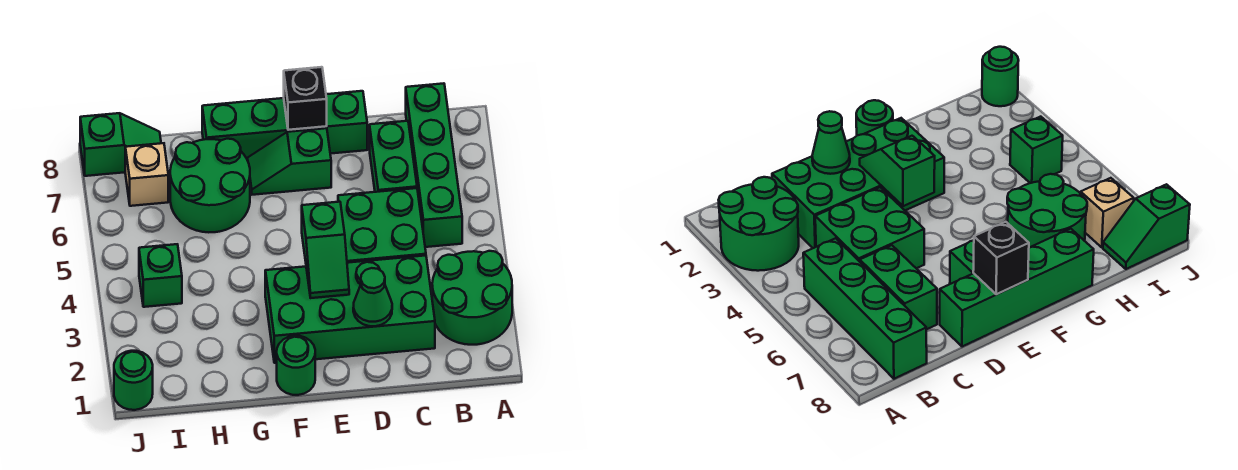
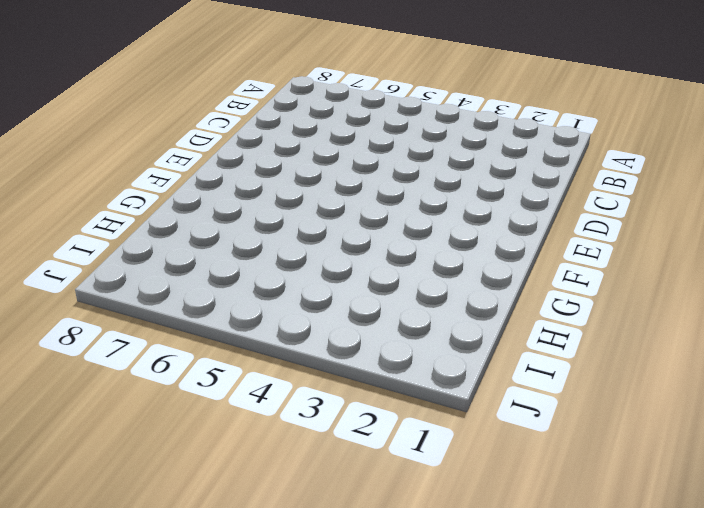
none -> green 2x2 round brick [432,251,512,345]
none -> green 1x4 brick [406,83,462,247]
none -> green 2x4 brick [265,256,435,363]

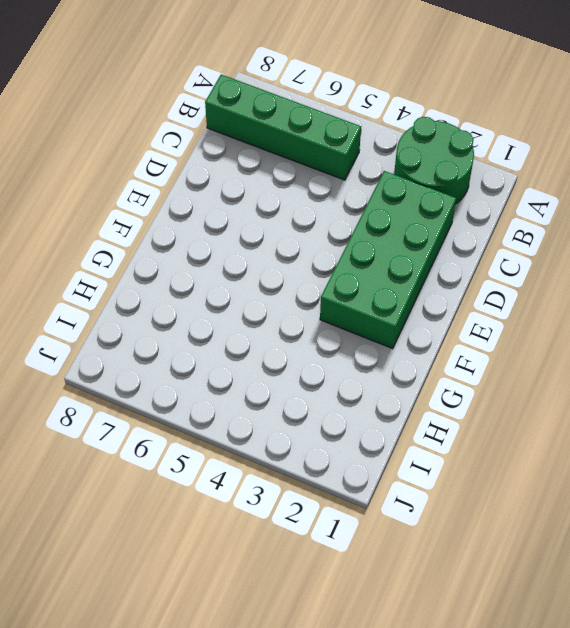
none -> green 2x2 brick [338,188,426,263]
none -> green 1x2 brick [370,121,417,192]
none -> green 1x4 brick [202,91,367,158]

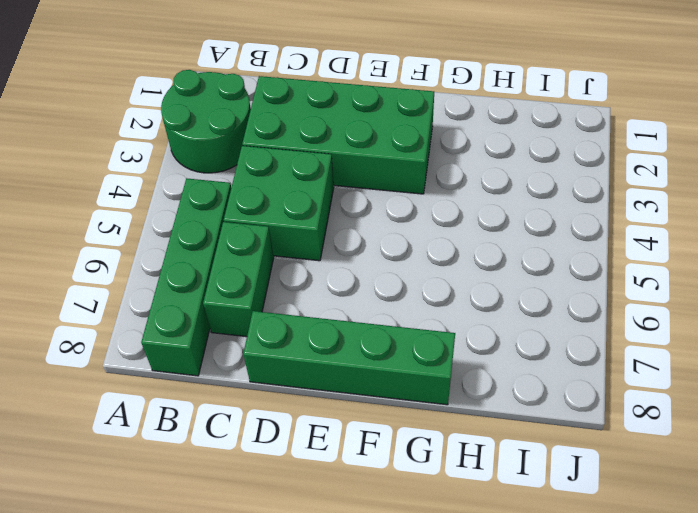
none -> green 1x2 slope [247,128,331,195]
none -> green 1x1 round brick [277,336,315,395]
none -> green 2x2 round brick [170,139,250,232]

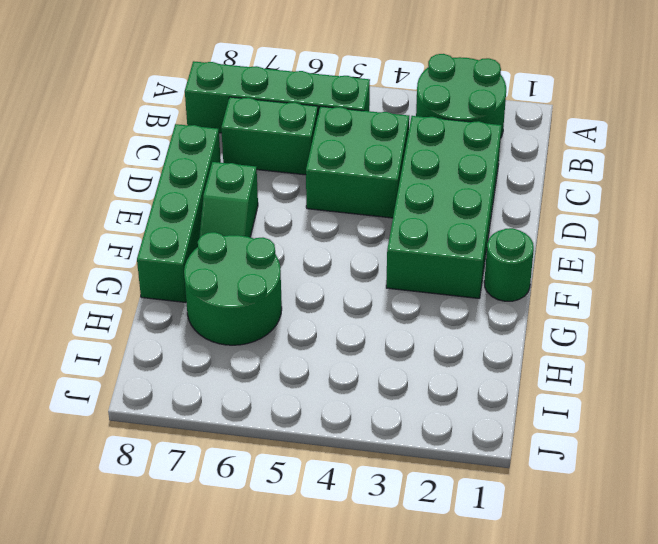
none -> green 1x1 brick [139,244,182,307]
none -> tan 1x1 brick [125,143,168,206]
none -> green 1x2 slope [80,113,161,176]

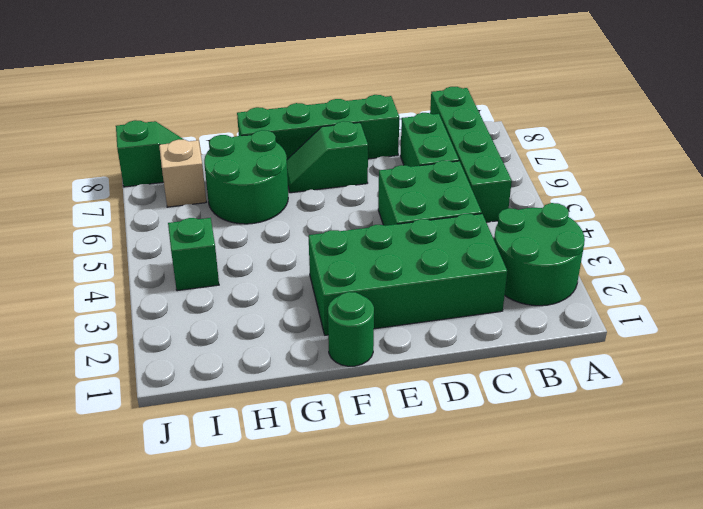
none -> green 1x1 round brick [114,351,153,410]
none -> green 1x1 cone [353,268,392,326]
none -> green 1x2 slope [302,202,349,298]

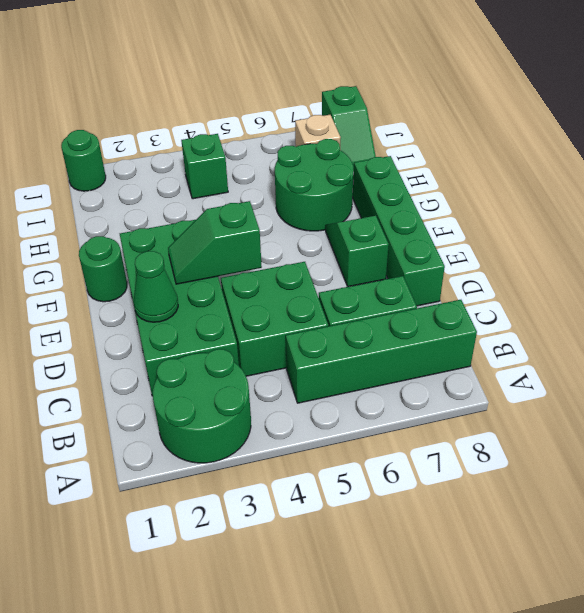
none -> black 1x1 brick [284,67,327,130]

